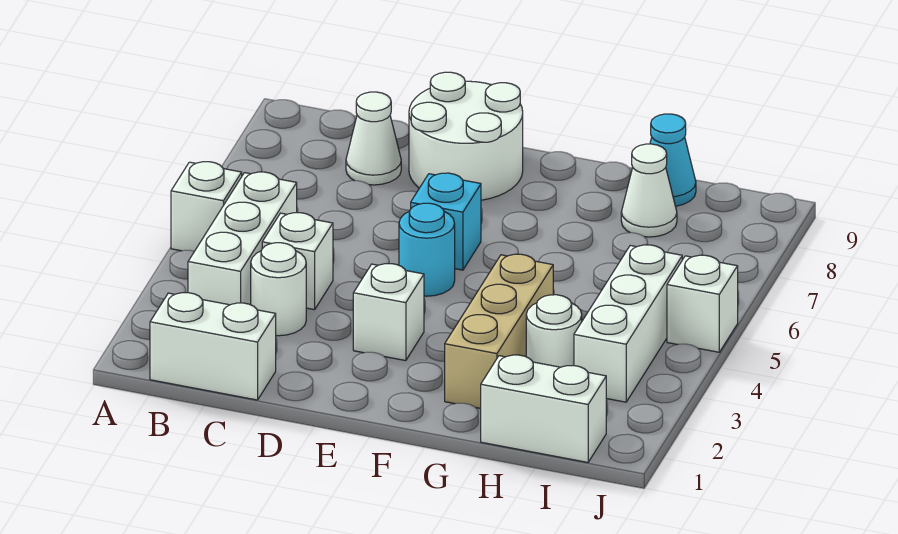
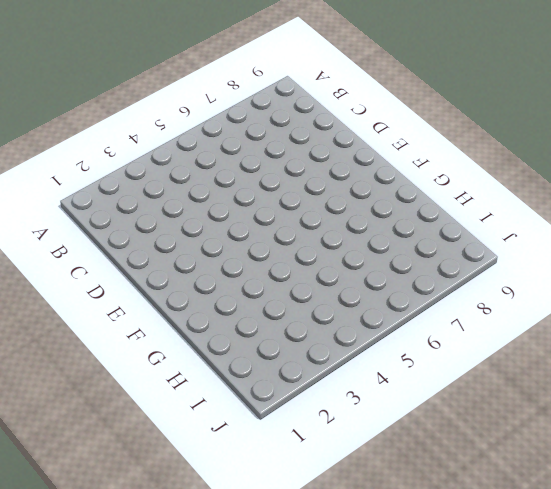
none -> white 1x1 brick [171,162,242,251]
none -> white 1x2 brick [150,293,276,400]
none -> white 1x3 brick [188,172,297,305]

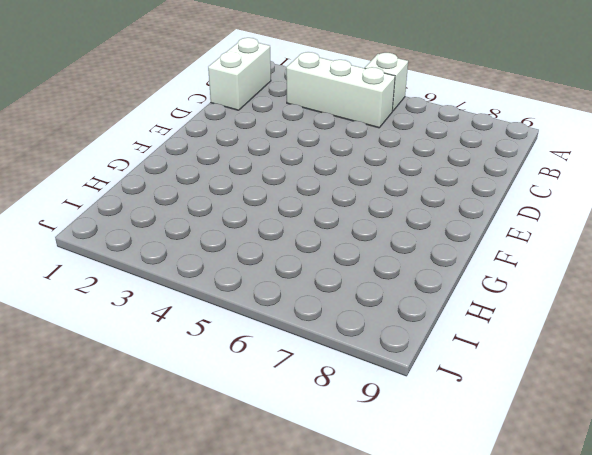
none -> white 1x1 round brick [251,243,306,336]
none -> white 1x1 brick [262,213,333,310]
none -> white 1x1 cone [346,92,401,185]

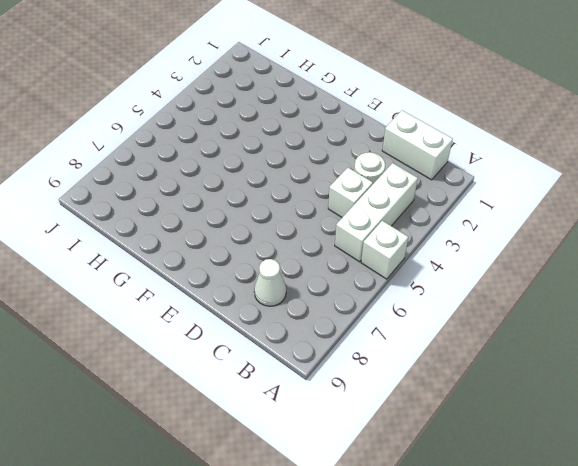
none -> white 2x2 round brick [409,72,523,200]
none -> white 1x1 brick [353,264,424,361]
none -> cyan 1x1 round brick [399,203,455,296]

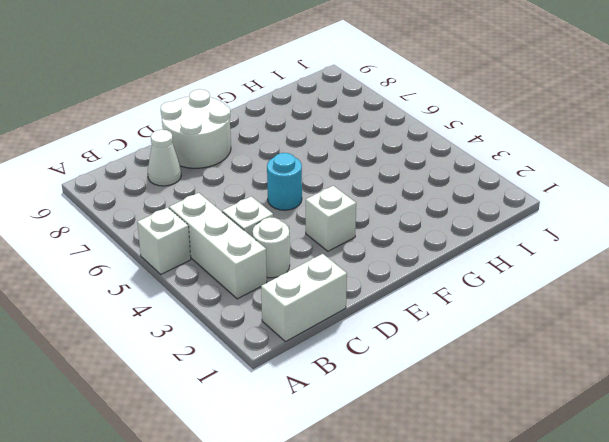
none -> cyan 1x1 brick [411,173,481,270]
none -> tan 1x3 brick [445,254,553,408]
none -> white 1x2 brick [481,355,606,462]

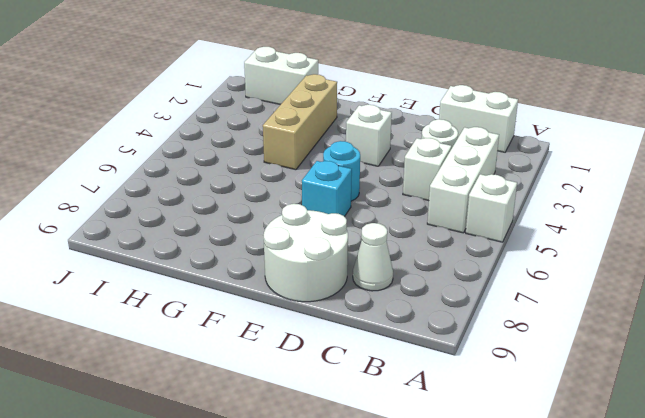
none -> white 1x1 round brick [526,295,582,367]
none -> white 1x1 cone [621,144,677,237]
none -> cyan 1x1 cone [650,114,696,206]

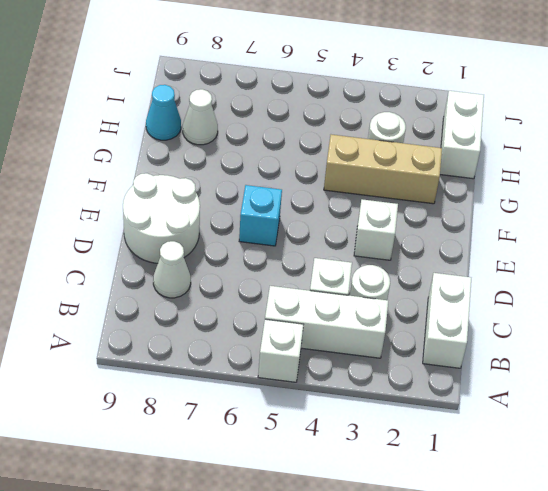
none -> cyan 1x1 round brick [399,203,455,296]
none -> white 1x3 brick [574,245,682,402]
none -> white 1x1 brick [667,255,738,352]

